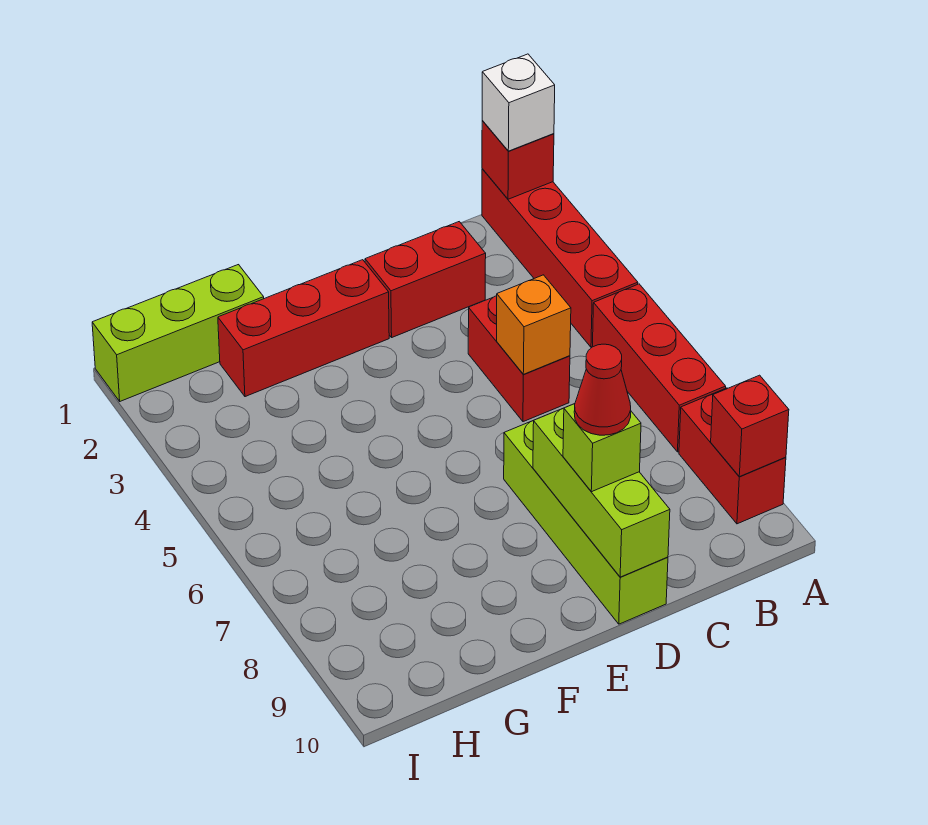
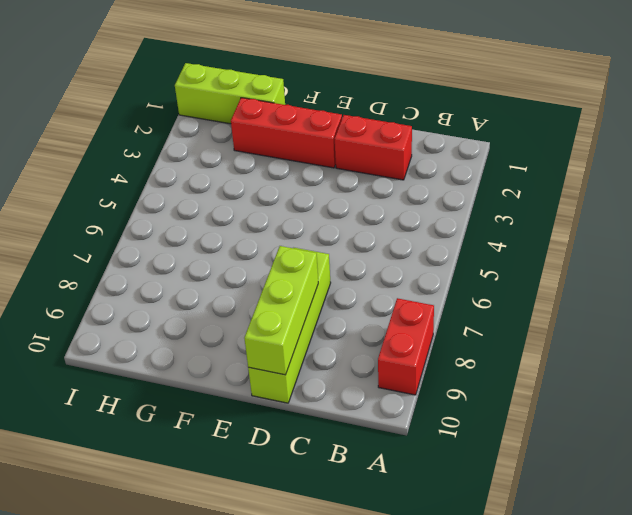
none -> red 1x4 brick [482,169,638,348]
none -> red 1x3 brick [592,284,726,452]
none -> red 1x2 brick [468,296,570,422]

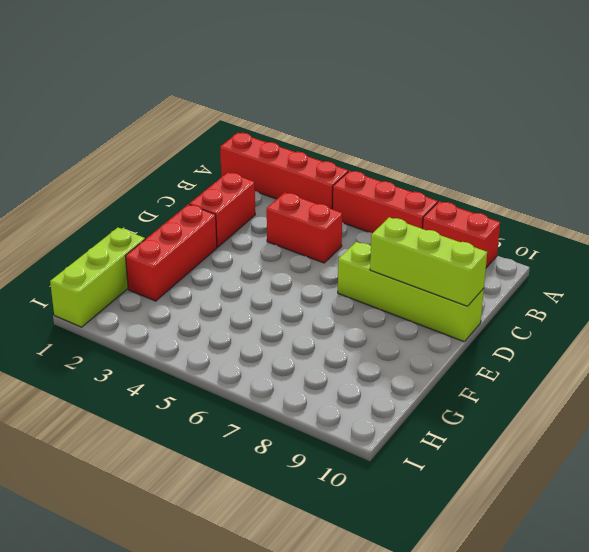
none -> red 1x1 brick [482,120,554,199]
none -> red 1x1 brick [711,375,789,477]
none -> orange 1x1 brick [497,275,571,374]

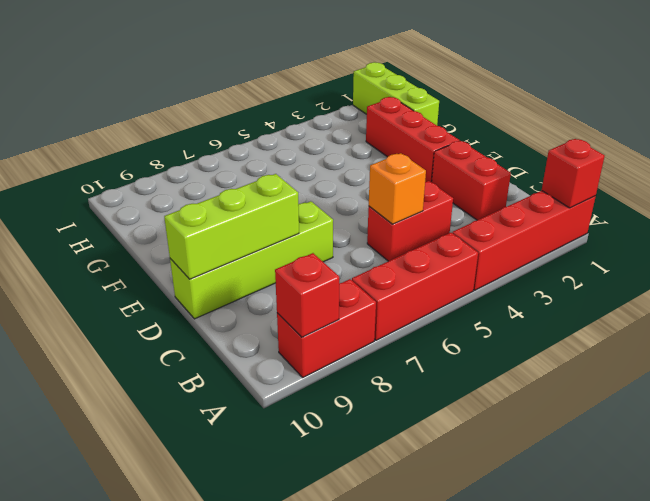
none -> white 1x1 brick [482,54,555,151]
none -> lime 1x1 brick [563,404,641,492]
none -> red 1x1 cone [574,344,631,435]

